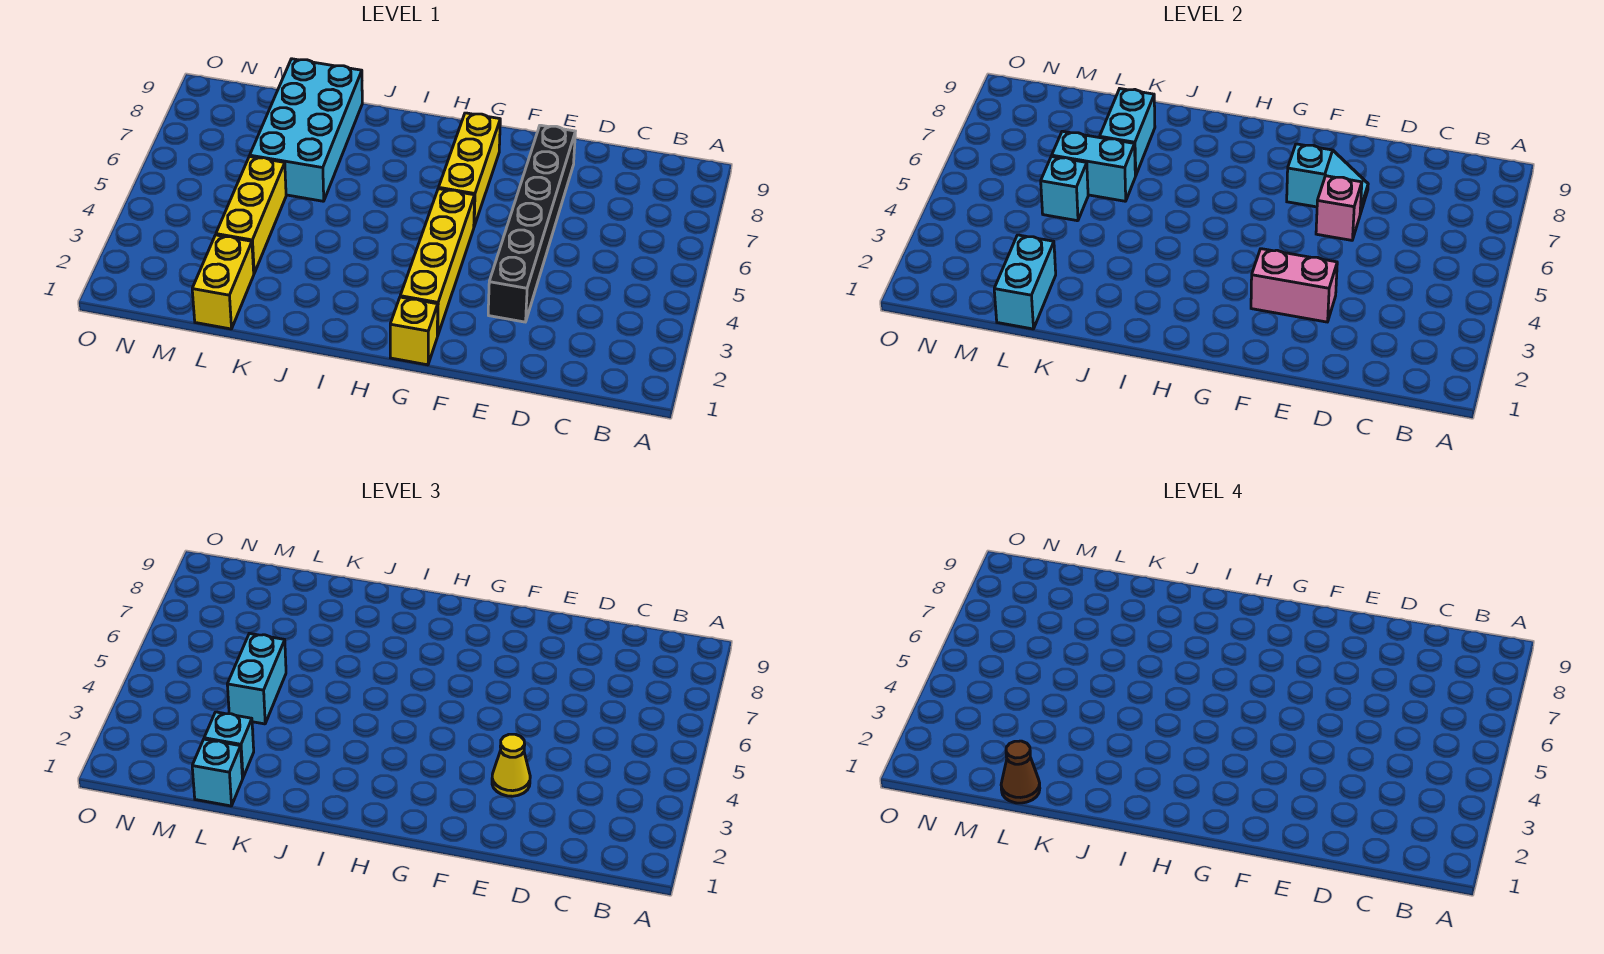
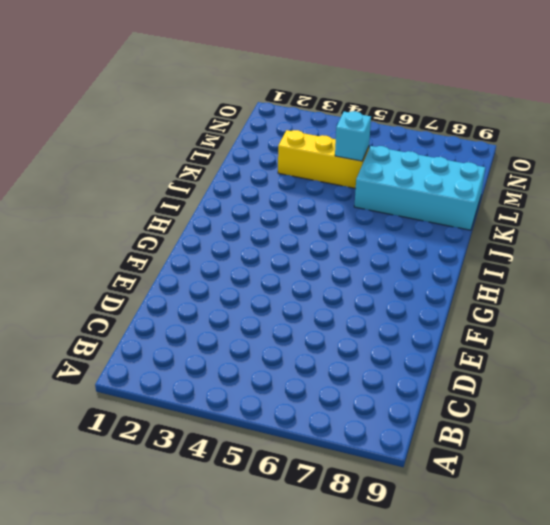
none -> black 1x6 brick [488,125,575,322]
none -> yellow 1x1 brick [390,297,438,365]
none -> yellow 1x4 brick [400,189,475,336]

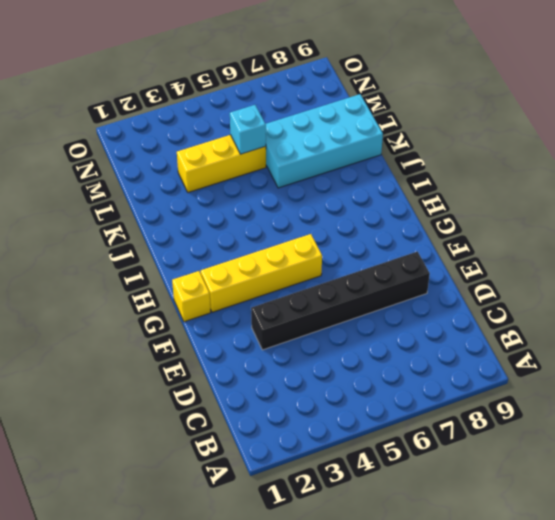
none -> yellow 1x3 brick [439,113,500,226]
none -> yellow 1x2 brick [192,235,254,329]
none -> pink 1x2 brick [1251,249,1337,322]

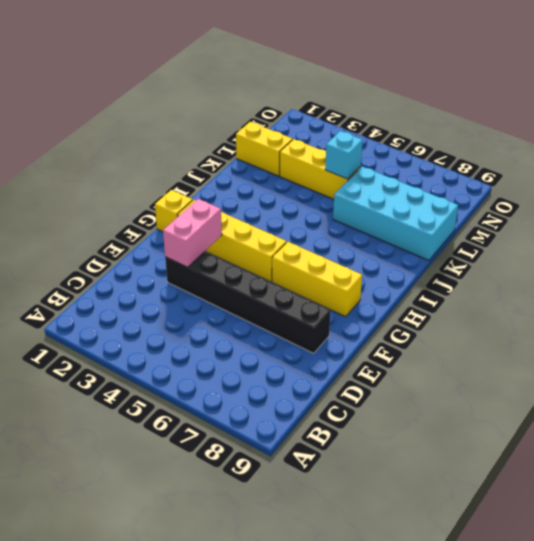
none -> pink 1x1 brick [1316,176,1362,240]
none -> cyan 1x2 slope [1287,144,1368,214]
none -> cyan 1x2 brick [1052,131,1135,201]

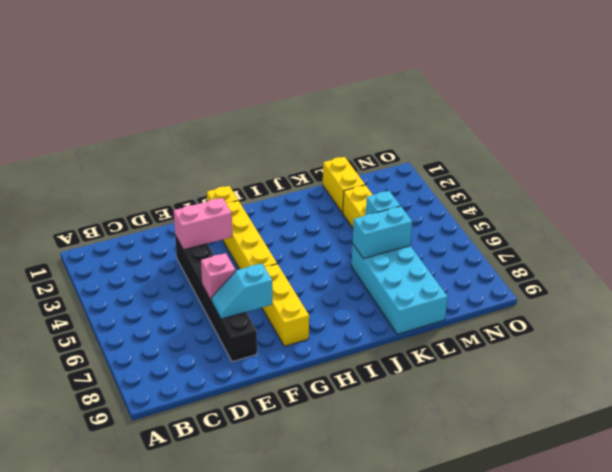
none -> cyan 1x2 brick [1100,89,1155,176]
none -> cyan 1x2 brick [994,235,1056,329]
none -> yellow 1x1 cone [492,734,530,796]

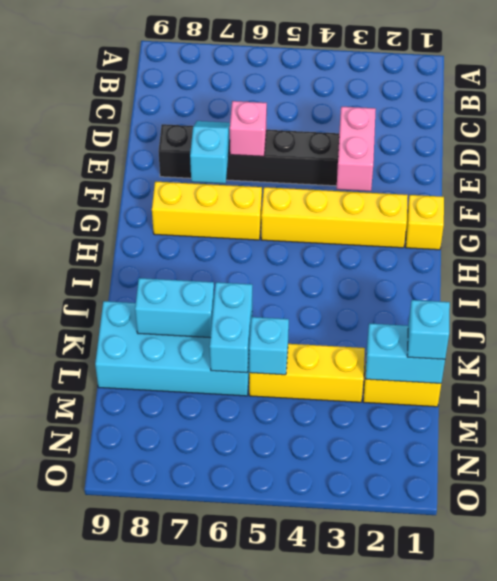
none -> yellow 1x1 cone [492,734,530,796]
none -> cyan 1x1 brick [204,712,254,778]
none -> cyan 1x2 brick [227,633,286,724]

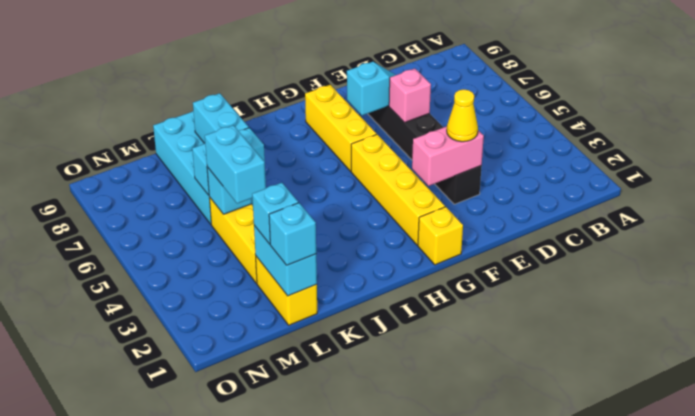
none -> brown 1x1 cone [1001,741,1040,803]

